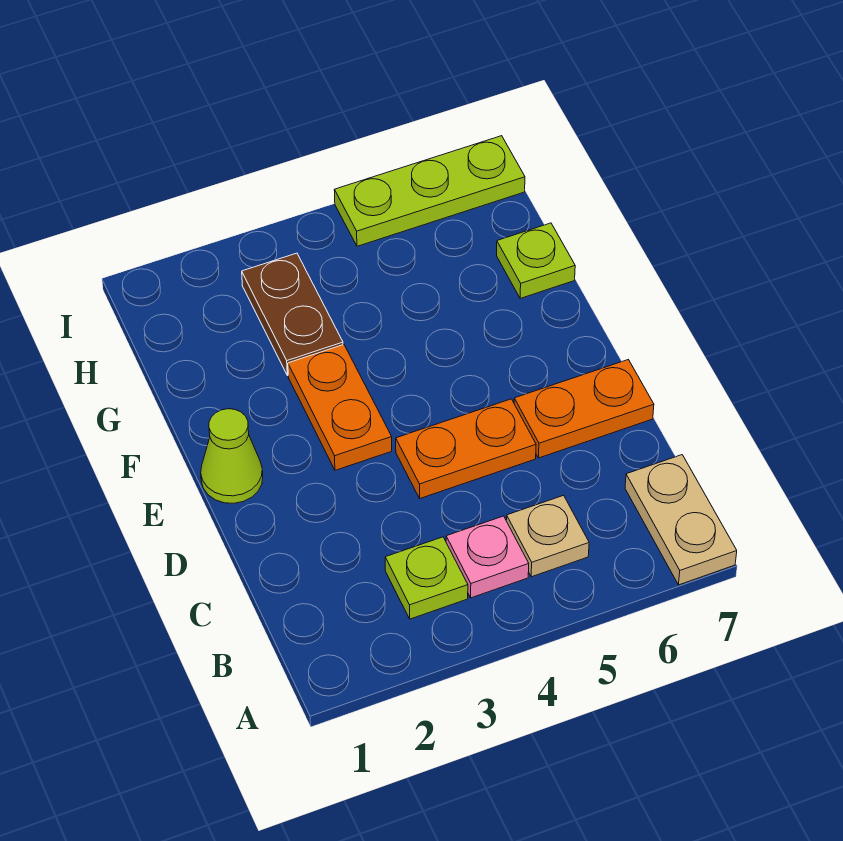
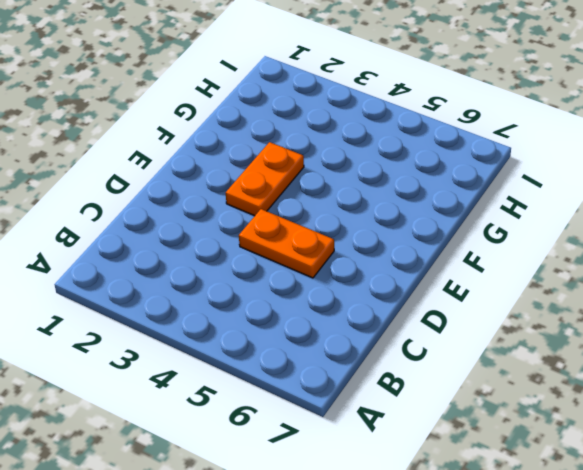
none -> tan 1x2 plate [625,455,737,585]
none -> lime 1x1 plate [385,537,468,619]

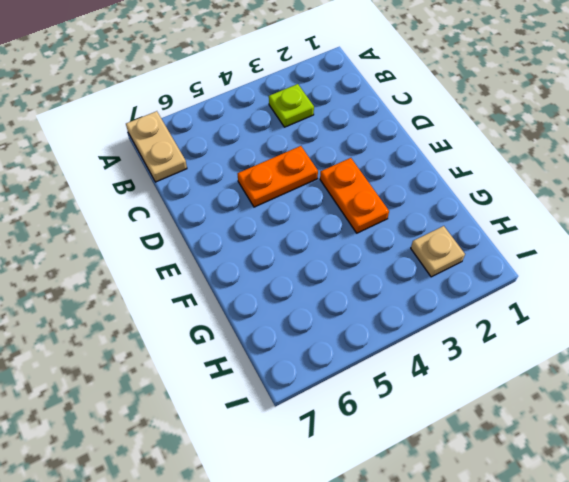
tan 1x1 plate [411,226,465,277] -> tan 1x1 plate moved to [506,495,589,577]
none -> pink 1x1 plate [446,516,529,598]
none -> orange 1x2 plate [514,360,654,458]

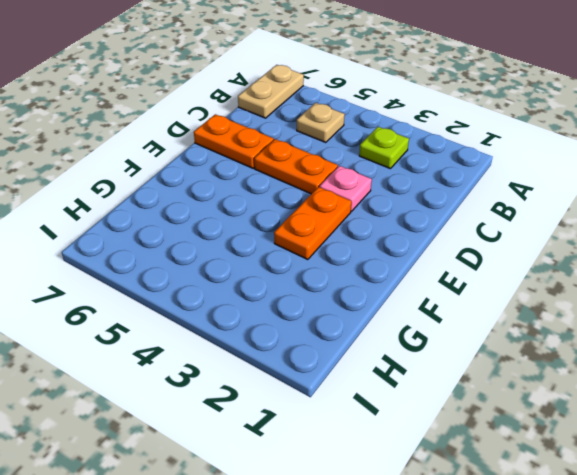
pink 1x1 plate [320,166,372,211] -> pink 1x1 plate moved to [446,516,529,598]
none -> lime 1x1 cone [201,409,263,503]
none -> brown 1x2 plate [242,253,343,376]

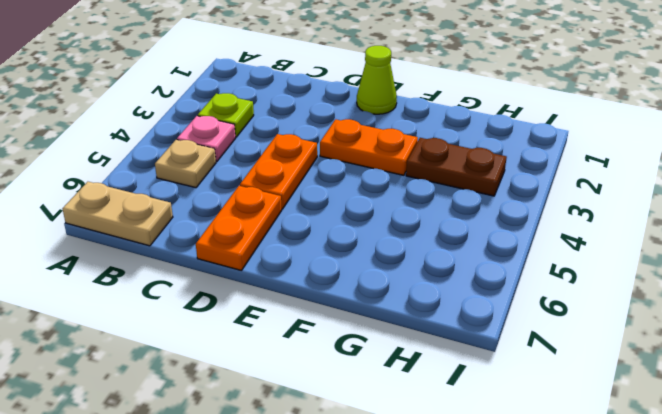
none -> lime 1x1 plate [497,223,575,299]
none -> lime 1x3 plate [334,136,525,246]

